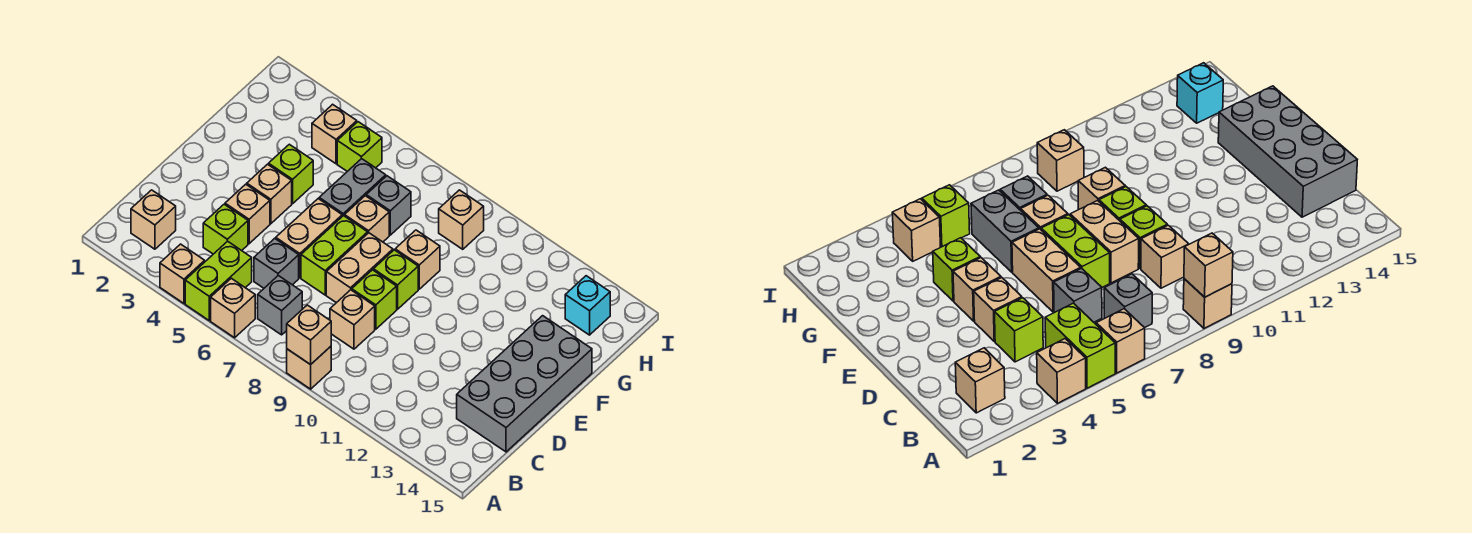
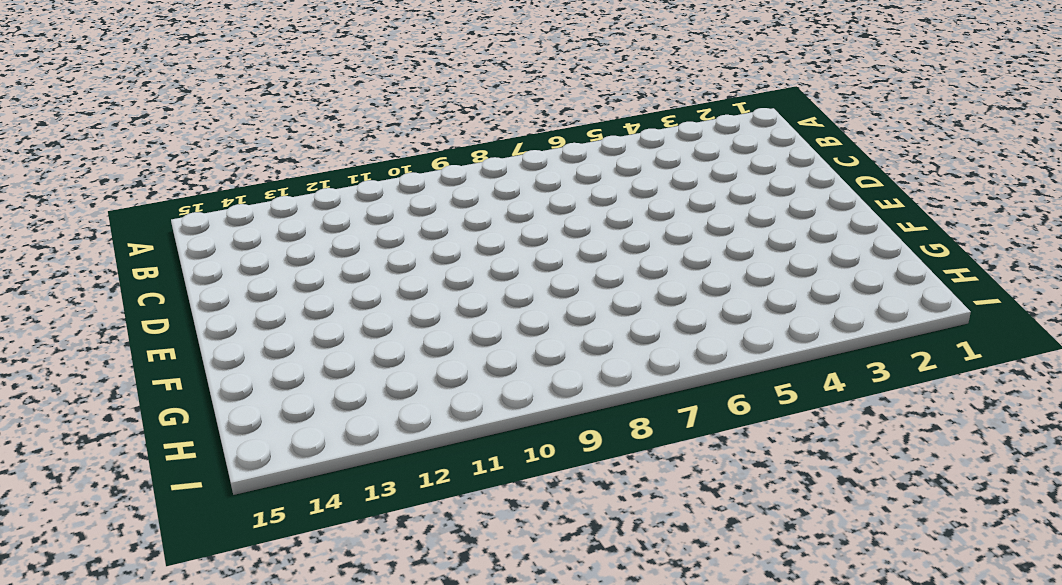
none -> tan 1x1 brick [160,244,205,303]
none -> lime 1x2 brick [185,241,252,320]
none -> tan 1x1 brick [211,278,255,338]

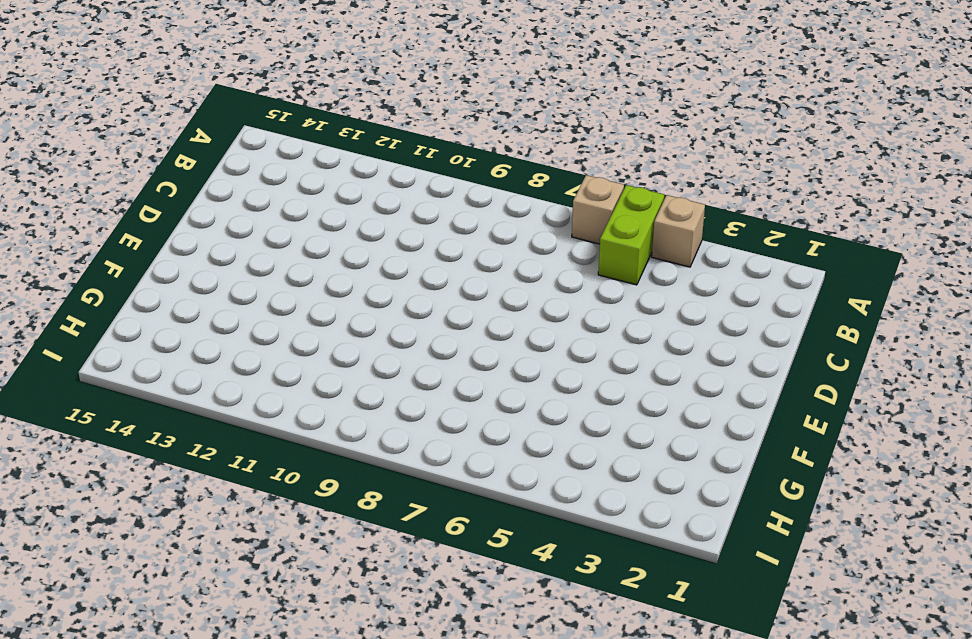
none -> tan 1x1 brick [287,346,331,389]
none -> tan 1x1 brick [131,190,176,249]
none -> grey 1x1 brick [258,276,302,335]

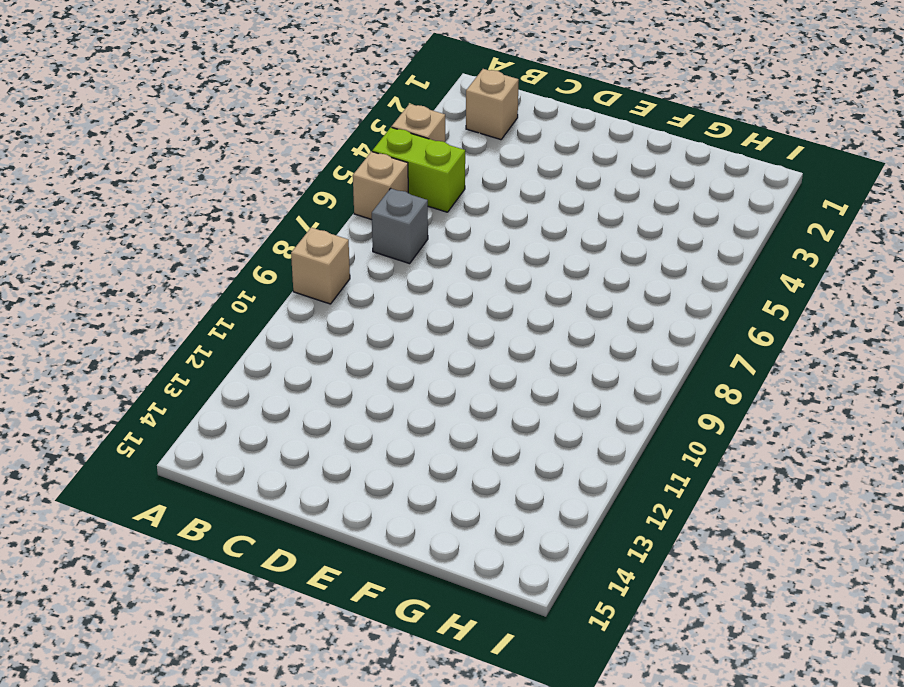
none -> lime 1x1 brick [203,204,248,254]
none -> grey 1x1 brick [254,238,299,288]
none -> tan 1x1 brick [330,290,375,349]

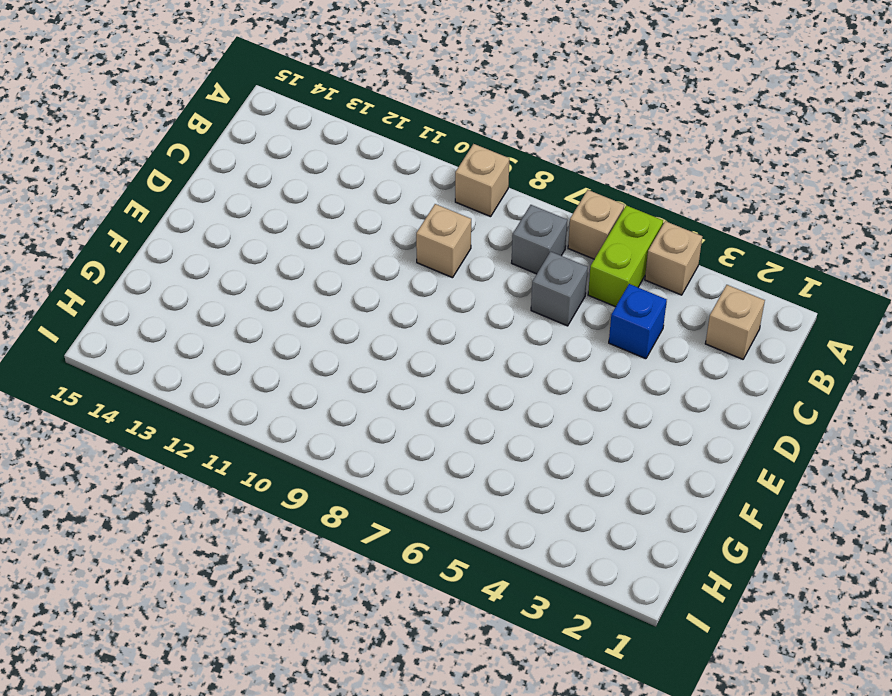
blue 1x1 brick [609,284,667,359] -> lime 1x1 brick [203,204,248,254]
none -> grey 2x4 brick [457,316,592,452]
none -> tan 1x1 brick [225,184,270,244]
none -> tan 1x2 brick [276,199,342,278]

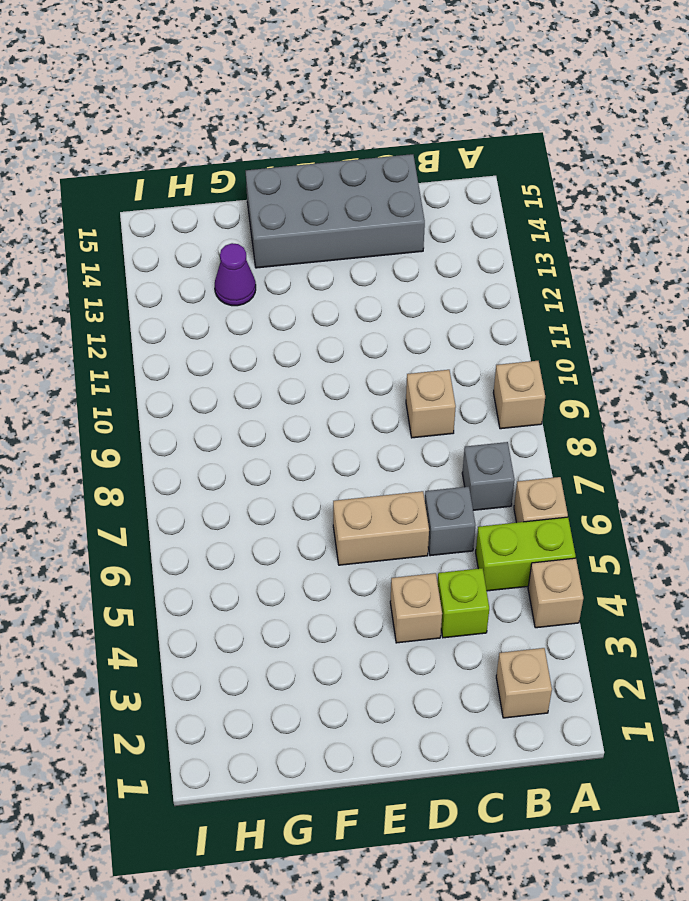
purple 1x1 cone [215,243,256,306] -> none
none -> lime 1x2 brick [301,216,368,295]
none -> tan 1x2 brick [326,233,393,303]
none -> lime 1x1 brick [352,270,397,329]

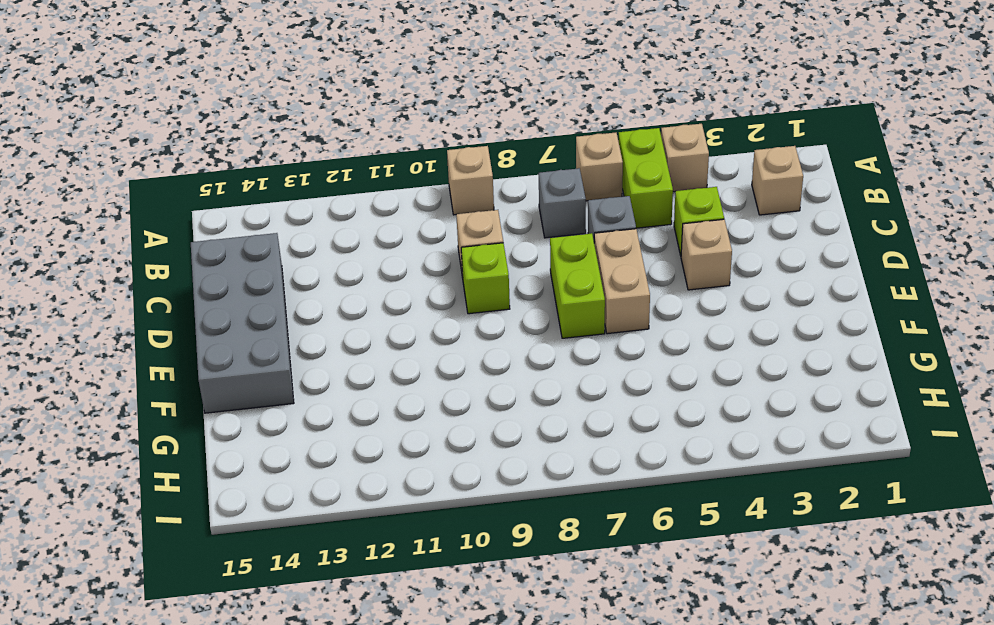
none -> tan 1x2 brick [326,233,393,303]
none -> tan 1x1 brick [247,164,292,224]
none -> lime 1x1 brick [373,250,418,309]

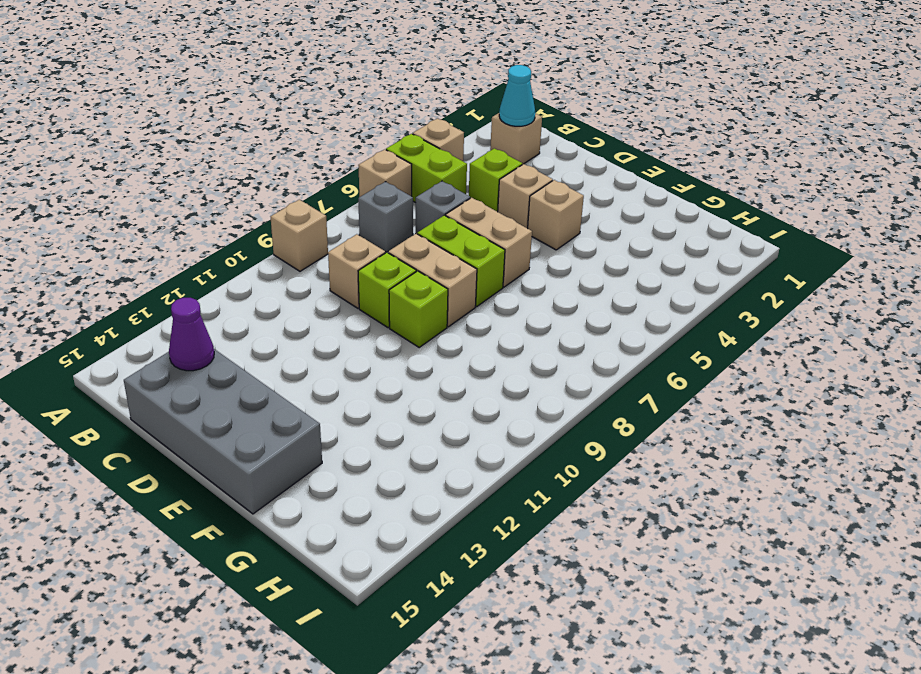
cyan 1x1 cone [499,65,535,126] -> none
purple 1x1 cone [169,298,214,371] -> none
none -> lime 1x1 brick [269,144,313,204]
none -> grey 1x2 brick [319,159,386,216]
none -> tan 1x1 brick [345,196,389,242]

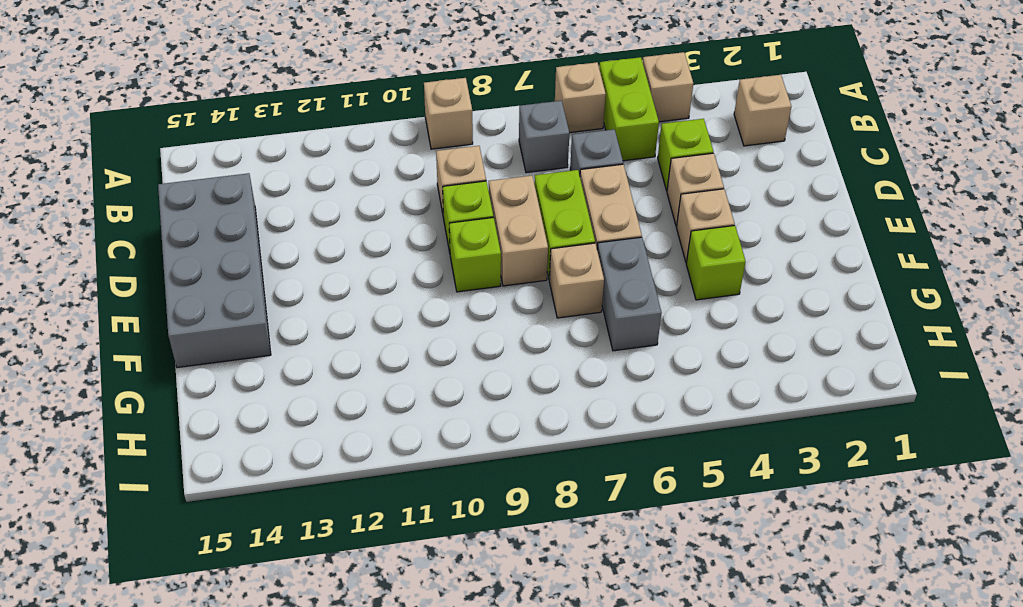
none -> tan 1x1 brick [395,230,440,289]
none -> grey 1x1 brick [366,176,411,235]
none -> tan 1x1 brick [312,104,357,164]

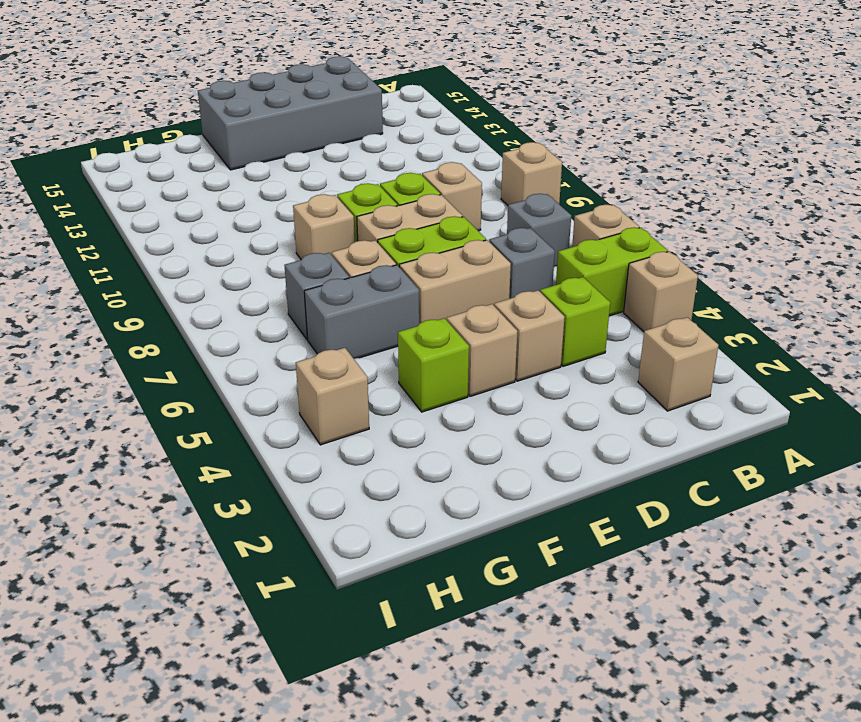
none -> lime 1x1 brick [337,122,382,171]
none -> tan 1x1 brick [439,190,484,249]
none -> cyan 1x1 brick [565,276,610,335]

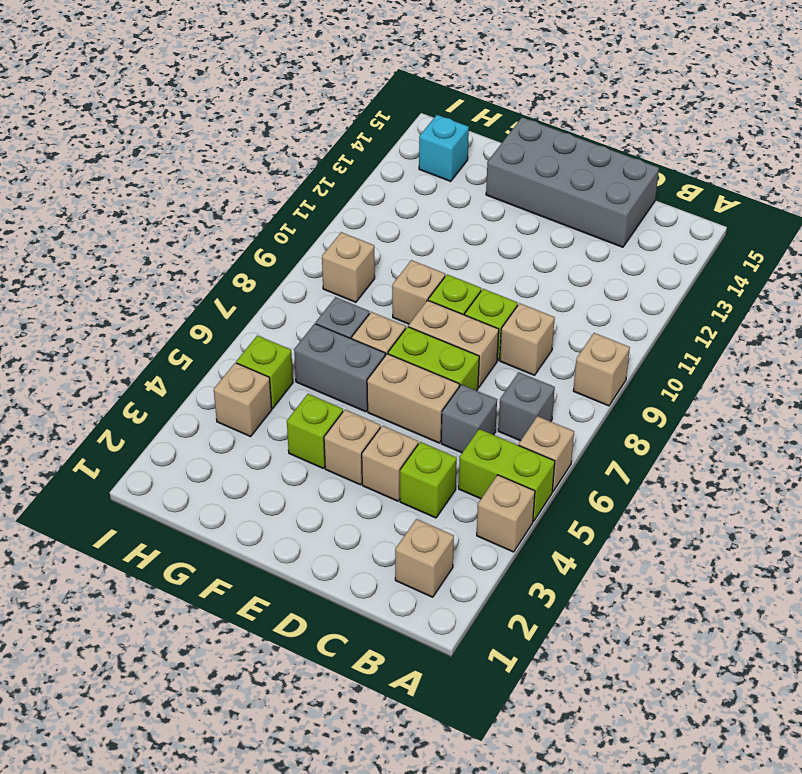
none -> tan 1x1 brick [287,305,331,365]

